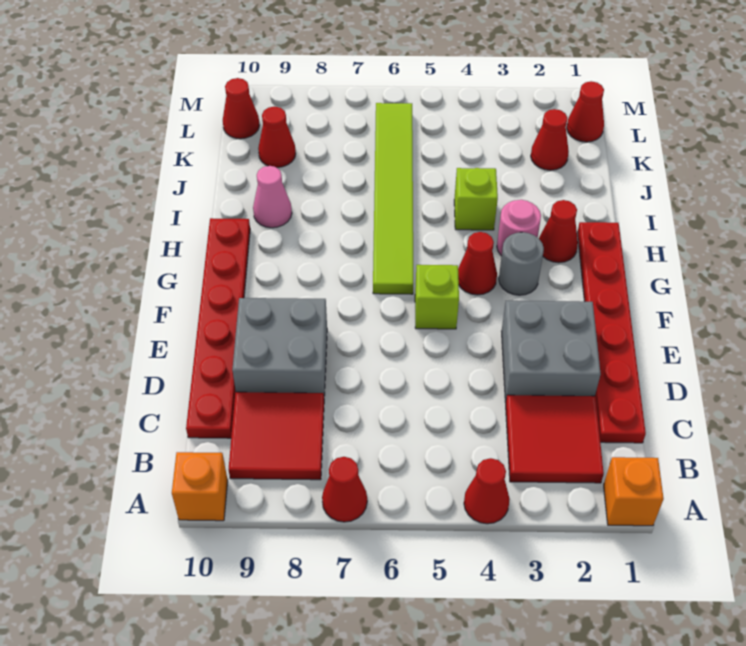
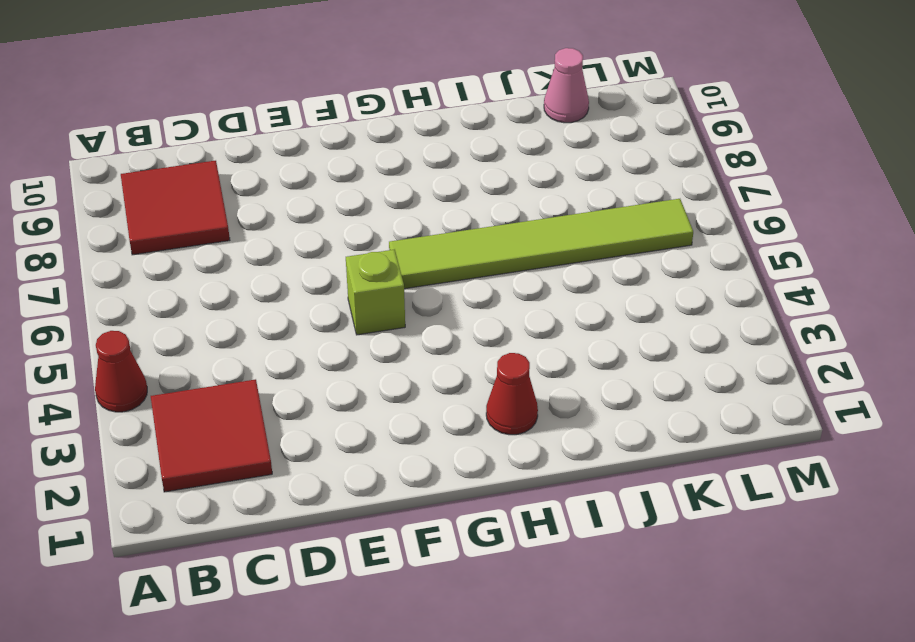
pink 1x1 cone [544,48,589,123] -> pink 1x1 cone moved to [253,166,292,228]
none -> orange 1x1 brick [604,457,664,526]
none -> red 1x1 cone [322,457,367,522]
none -> orange 1x1 brick [172,452,228,521]

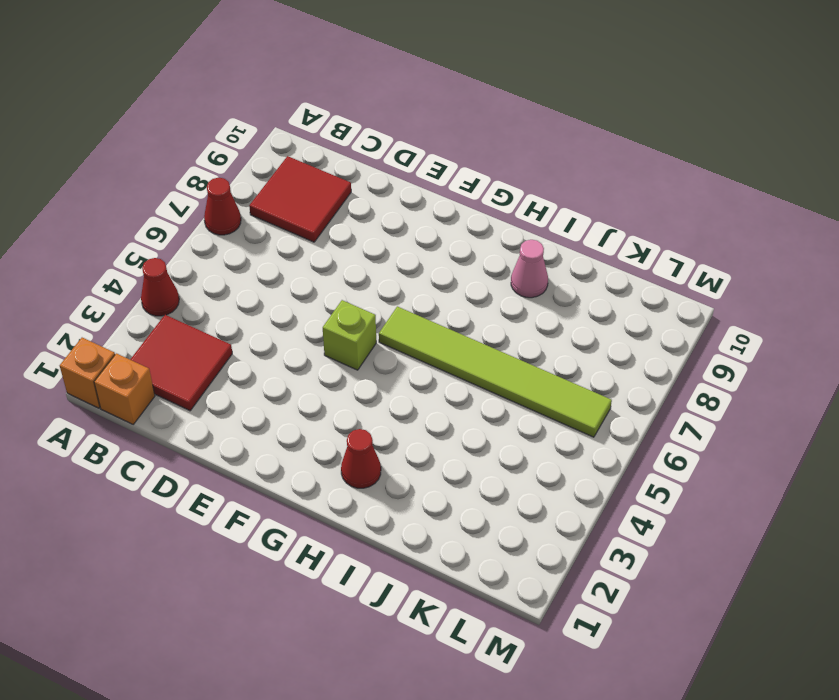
orange 1x1 brick [94,353,155,424] -> orange 1x1 brick moved to [172,452,228,521]
none -> red 1x6 plate [577,222,646,443]
none -> red 1x6 plate [186,218,250,438]
none -> grey 2x2 brick [502,301,601,402]

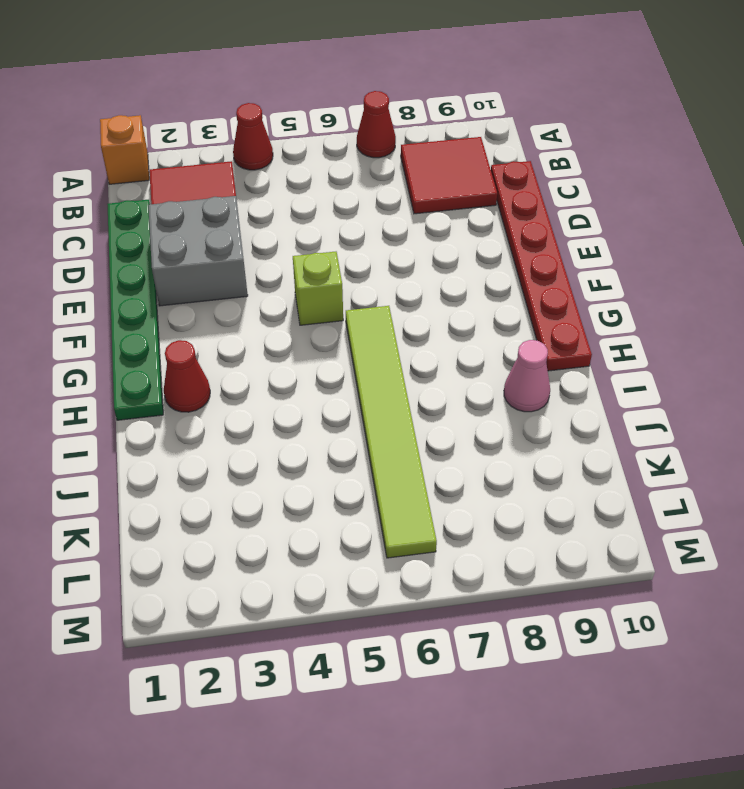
green 1x6 plate [107,200,163,420] -> red 1x6 plate [577,222,646,443]
none -> orange 1x1 brick [172,452,228,521]
none -> grey 2x2 brick [232,298,327,396]
none -> grey 1x1 round brick [499,232,544,295]

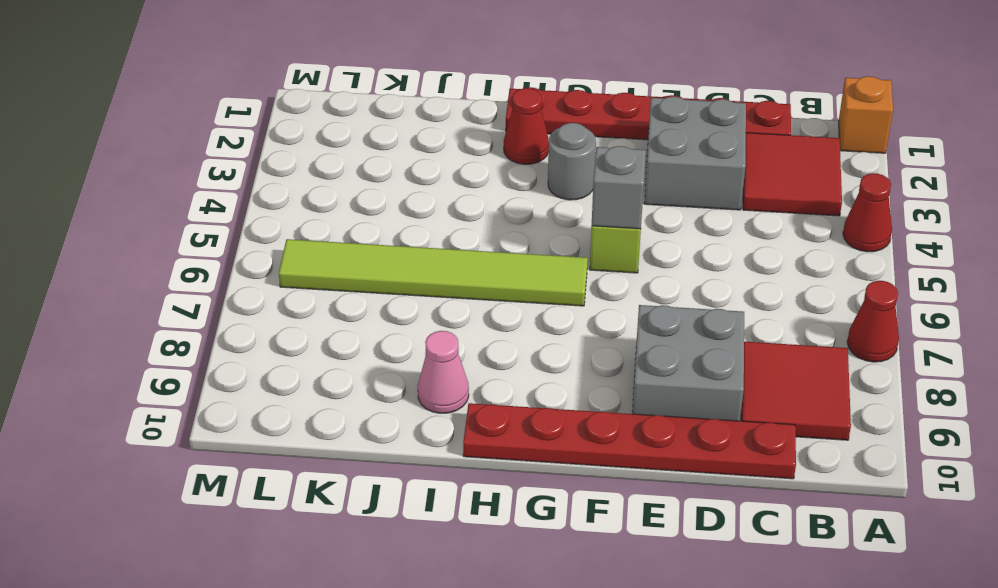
grey 1x1 brick [592,146,646,229] -> none
none -> orange 1x1 brick [172,452,228,521]
none -> red 1x1 cone [458,232,497,295]
none -> pink 1x1 round brick [497,200,541,256]

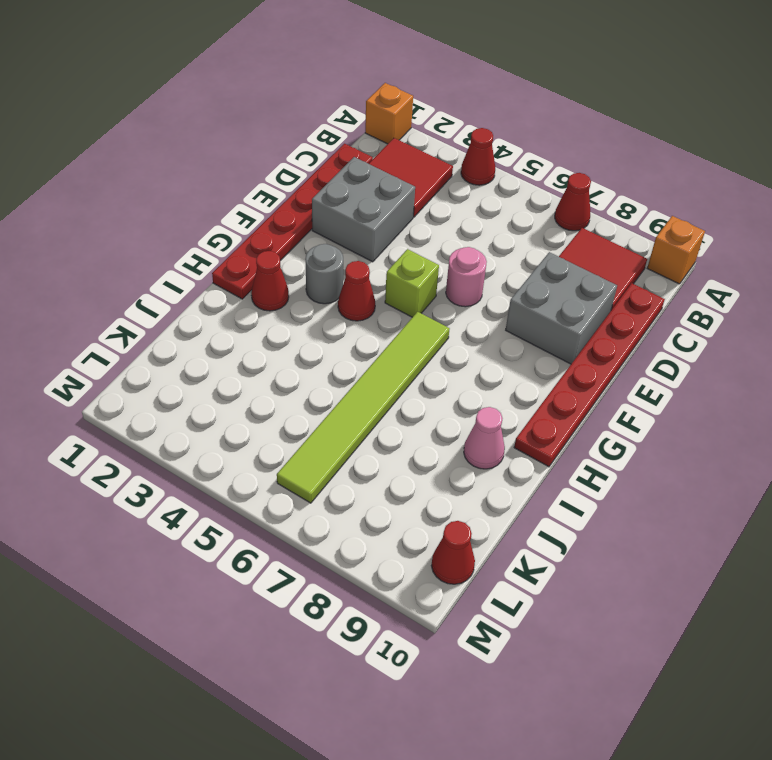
pink 1x1 round brick [446,247,487,307] -> pink 1x1 round brick moved to [497,200,541,256]
none -> lime 1x1 brick [454,168,498,230]
none -> red 1x1 cone [531,109,569,170]
none -> red 1x1 cone [258,107,296,167]

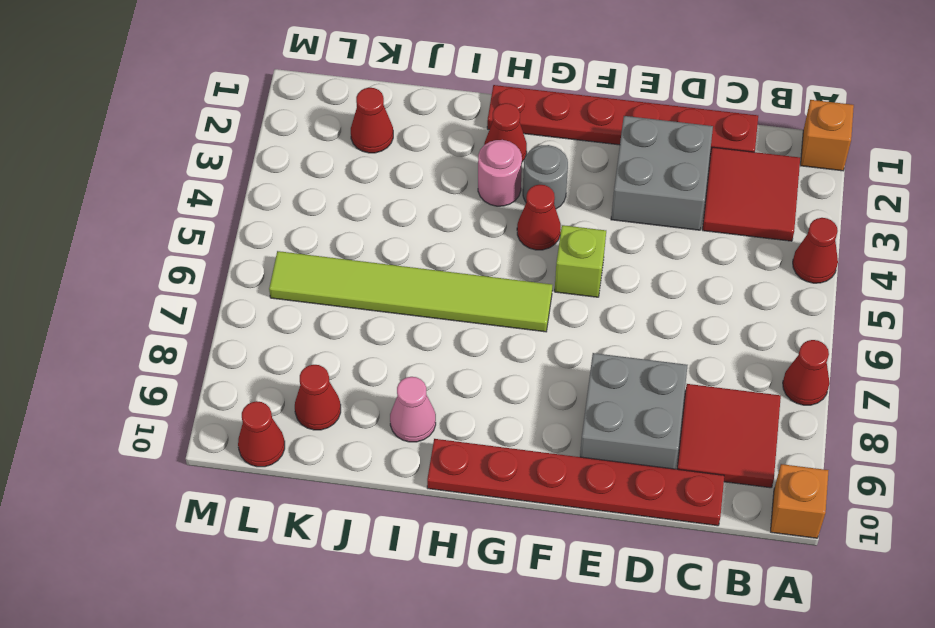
none -> lime 1x1 brick [454,168,498,230]
none -> red 1x1 cone [567,81,604,142]

